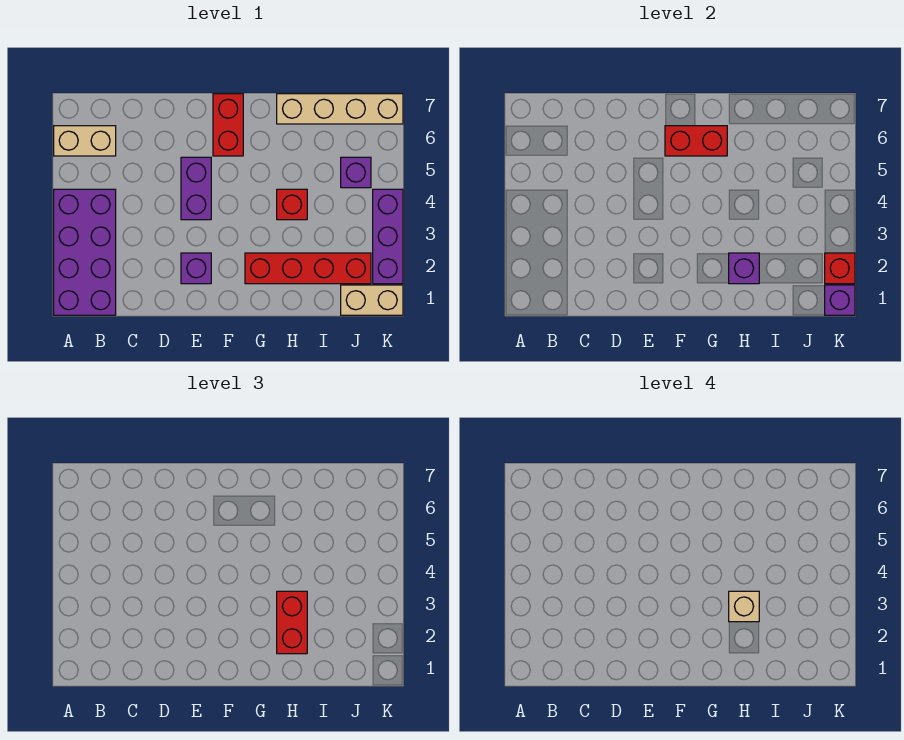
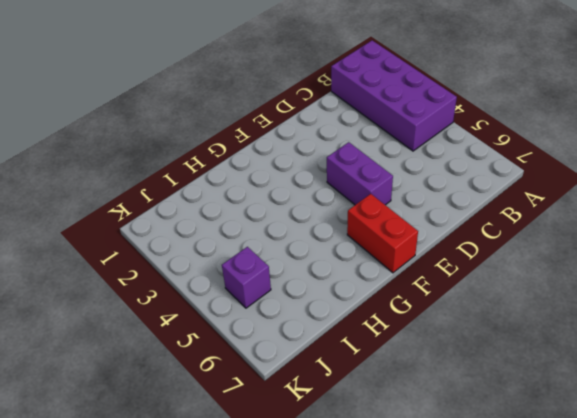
none -> tan 1x2 brick [54,126,116,156]
none -> purple 1x1 brick [181,253,211,284]
none -> red 1x4 brick [245,253,371,284]

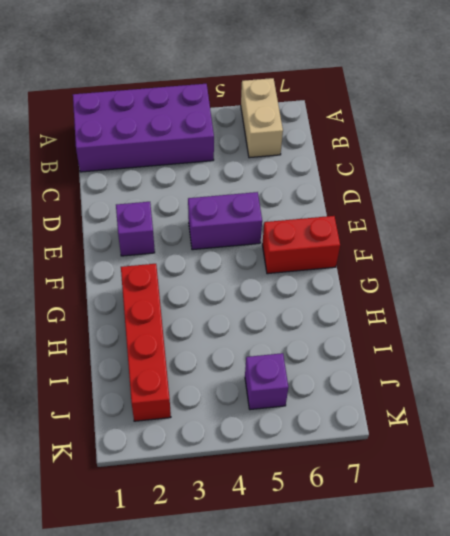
none -> red 1x1 brick [277,189,307,220]
none -> tan 1x4 brick [277,94,403,124]
none -> tan 1x2 brick [341,285,403,315]

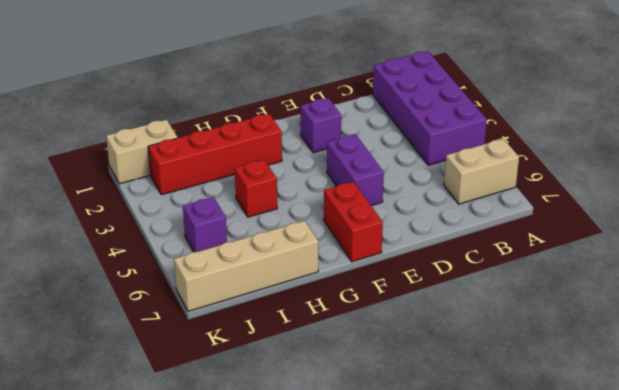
none -> purple 1x3 brick [373,189,403,284]
none -> red 1x2 brick [665,126,727,156]
none -> purple 1x1 brick [729,253,759,284]

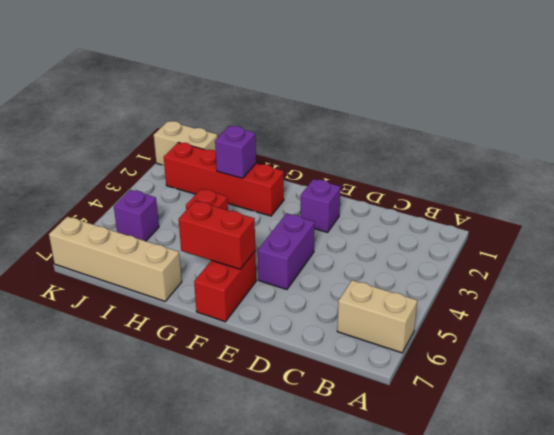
none -> purple 2x4 brick [54,189,116,315]
none -> purple 1x3 brick [373,189,403,284]
none -> purple 1x1 brick [825,285,855,315]

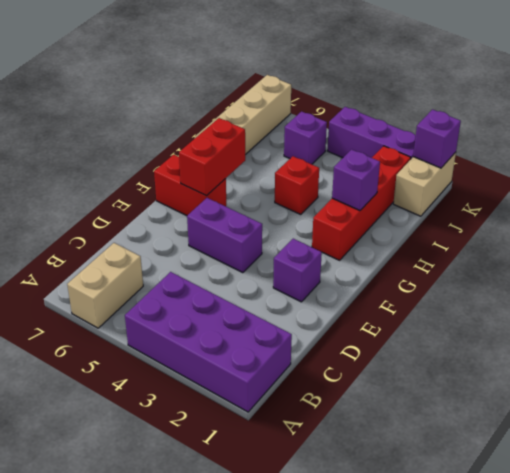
none -> red 1x1 brick [825,253,855,284]
none -> red 1x2 brick [277,591,307,654]
none -> tan 1x1 brick [729,591,759,622]

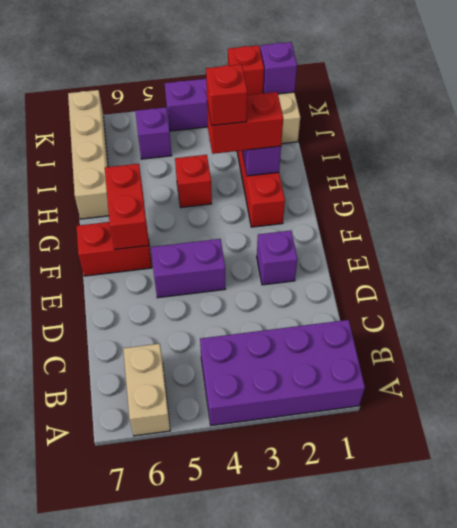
red 1x1 brick [206,64,247,126] -> tan 1x1 brick [729,591,759,622]

